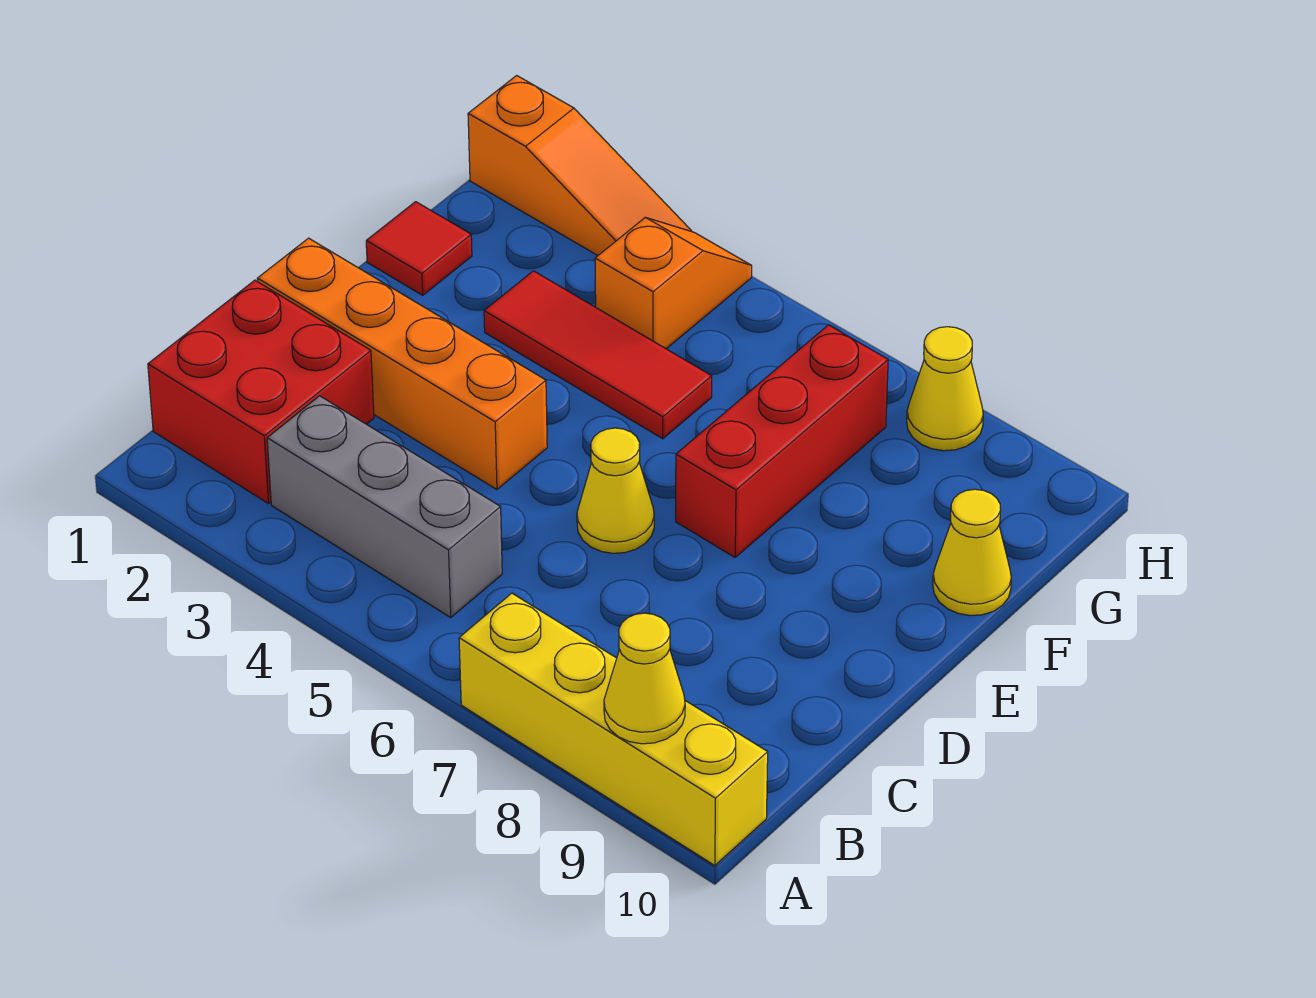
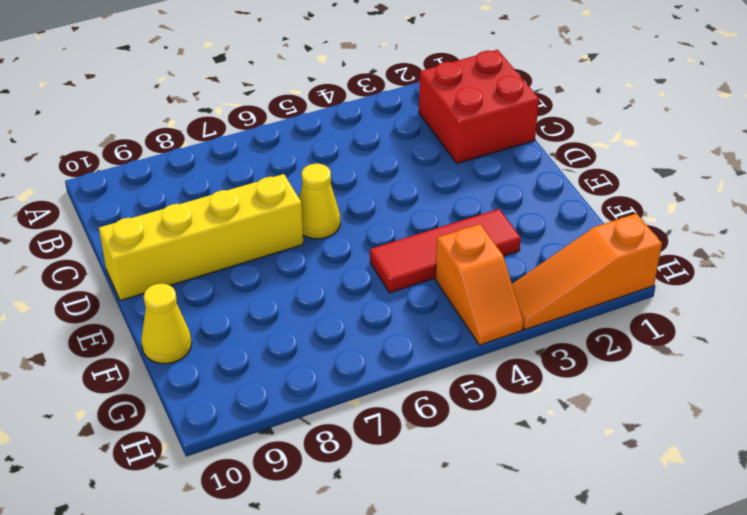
yellow 1x4 brick [99,174,303,301] -> yellow 1x4 brick moved to [459,593,768,866]
none -> grey 1x3 brick [267,396,502,617]
none -> orange 1x4 brick [257,238,547,489]
none -> red 1x3 brick [676,325,888,557]

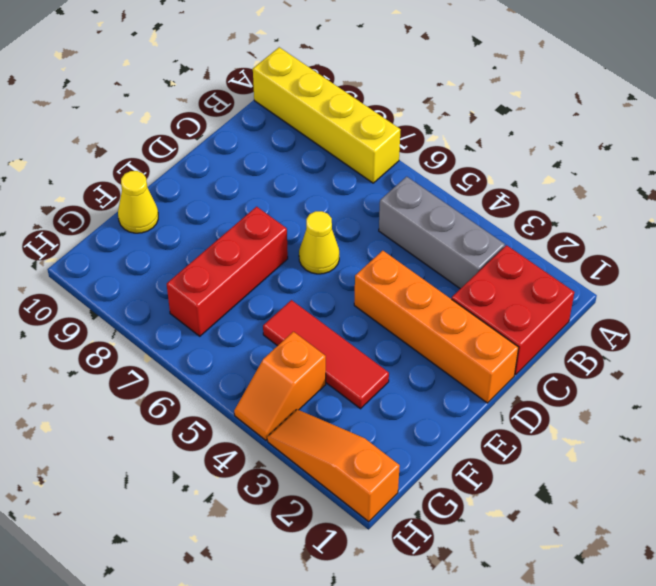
none -> red 1x1 tile [366,202,472,295]
none -> yellow 1x1 cone [907,327,983,451]
none -> yellow 1x1 cone [604,613,685,744]

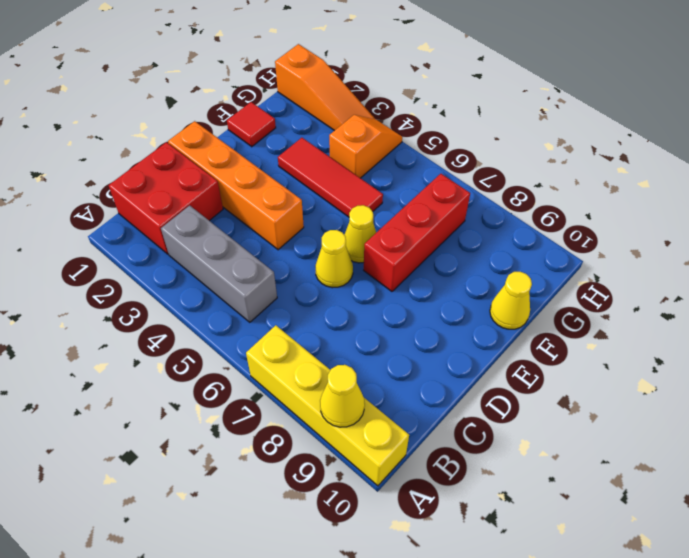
yellow 1x1 cone [345,205,376,263] -> yellow 1x1 cone moved to [907,327,983,451]

